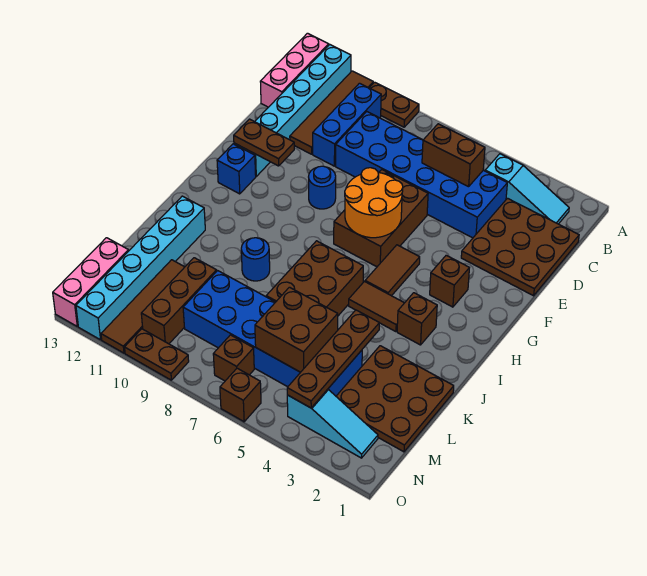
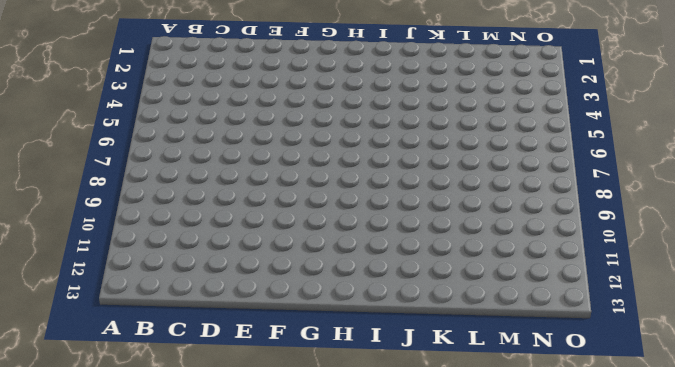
none -> brown 1x2 plate [370,82,419,127]
none -> brown 1x4 tile [290,71,373,154]
none -> cyan 1x6 brick [234,45,351,176]
none -> pink 1x3 brick [260,33,329,107]

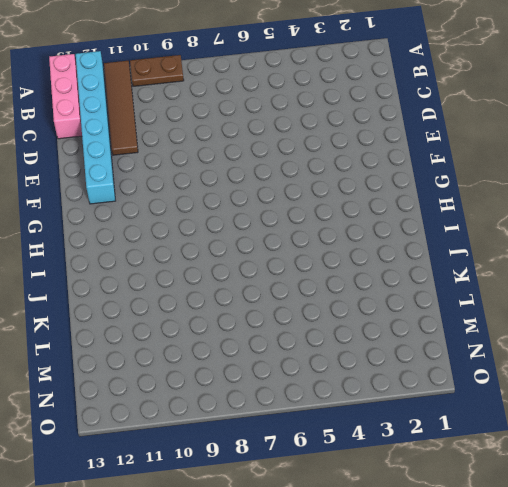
none -> cyan 1x3 slope [485,154,569,224]
none -> blue 1x3 brick [313,83,381,166]
none -> brown 3x3 plate [461,198,579,296]
none -> blue 2x6 brick [336,112,507,238]

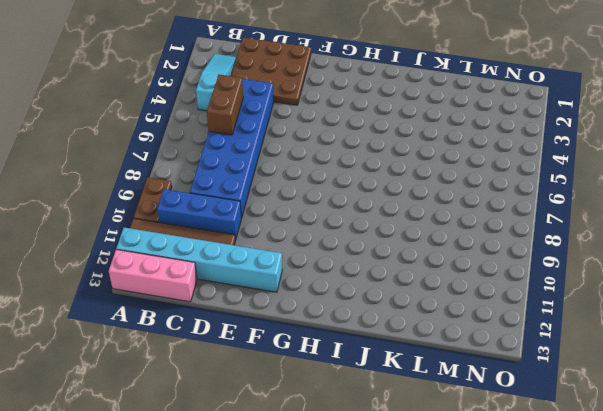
none -> brown 2x3 brick [334,170,428,267]
none -> blue 1x1 round brick [309,166,336,209]
none -> brown 1x1 brick [430,255,469,307]
none -> brown 1x2 tile [365,245,420,296]

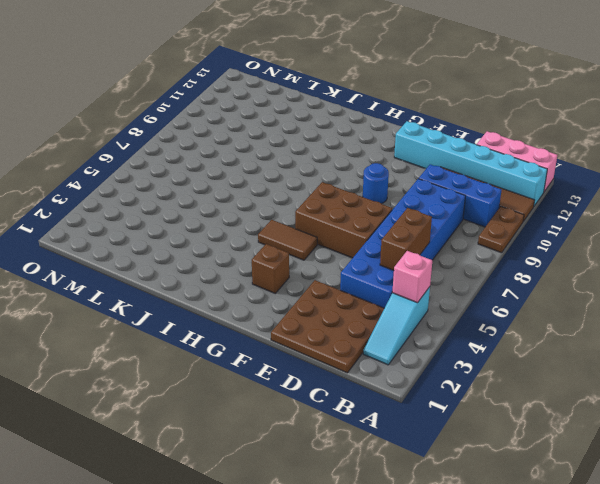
pink 1x1 brick [392,251,432,303] -> none
none -> blue 1x1 brick [217,144,256,194]
none -> brown 1x1 brick [397,293,437,345]
none -> brown 1x2 tile [349,282,404,332]
none -> brown 2x3 brick [266,241,363,316]

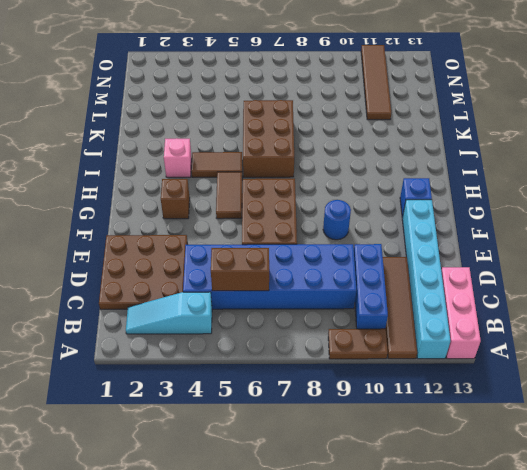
pink 1x1 brick [164,138,192,177] -> brown 1x1 brick [397,293,437,345]
none -> blue 1x1 round brick [241,238,270,281]
none -> cyan 1x6 brick [76,196,205,340]
none -> brown 3x3 plate [336,346,454,452]
none -> blue 2x6 brick [183,271,362,396]

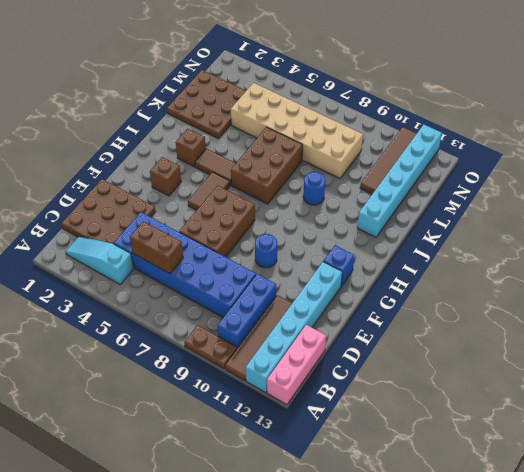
tan 2x6 brick [231,83,363,178] -> blue 2x6 brick [183,271,362,396]
none -> brown 1x3 brick [141,258,217,344]
none -> pink 1x3 brick [53,238,129,326]
none -> cyan 1x3 slope [287,389,378,458]
none -> brown 1x1 brick [213,335,254,381]

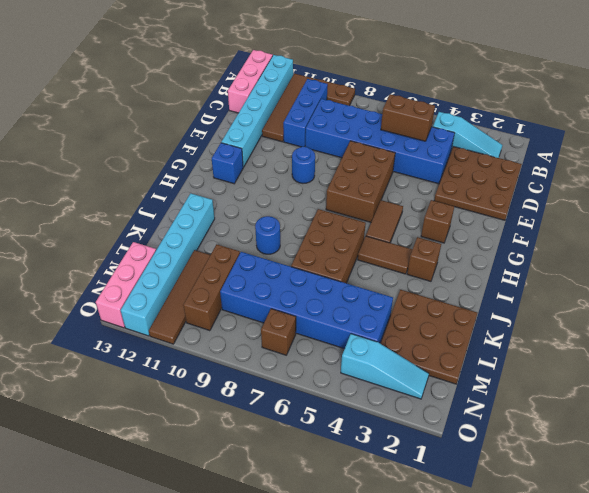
none -> brown 1x1 brick [220,368,261,422]
none -> brown 1x2 plate [125,329,189,380]
none -> orange 2x2 round brick [345,168,403,238]
none -> brown 1x2 plate [234,119,294,166]

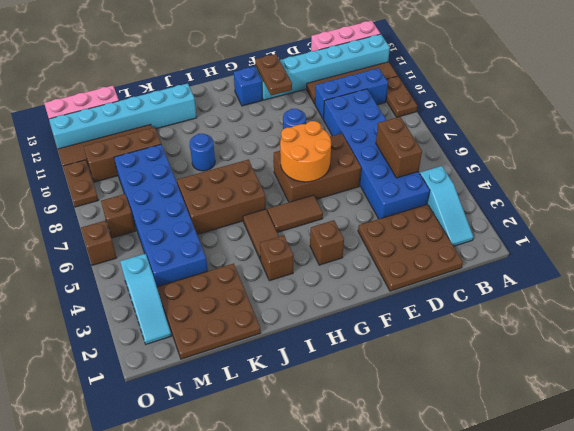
none -> brown 1x4 plate [287,310,379,408]
none -> brown 2x2 brick [255,287,338,372]

